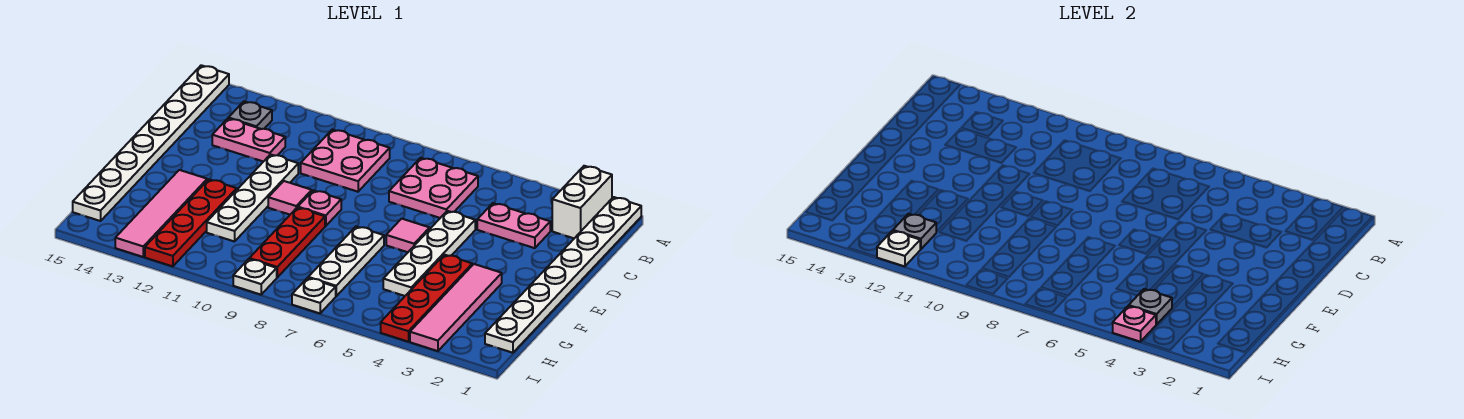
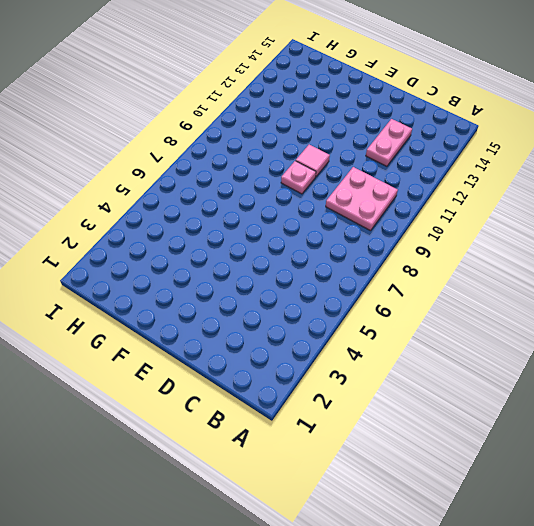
none -> white 1x8 plate [485,197,641,353]
none -> white 1x2 brick [552,166,612,238]
none -> white 1x8 plate [73,65,229,221]

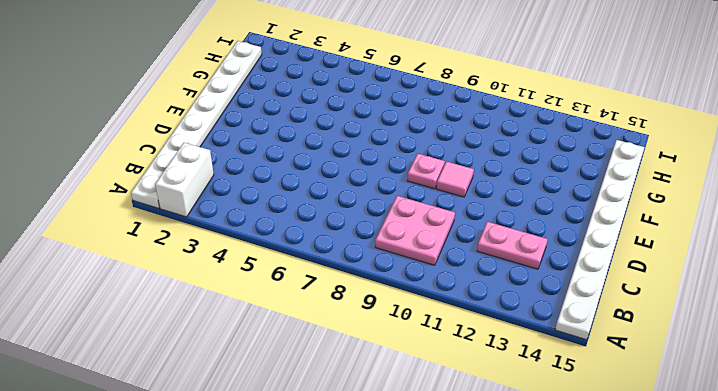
none -> pink 2x2 plate [389,158,478,218]
none -> grey 1x1 plate [228,101,272,129]
none -> pink 1x2 plate [477,203,550,248]

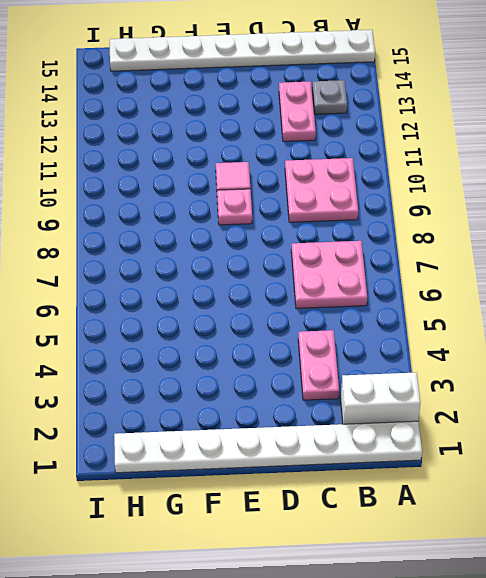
none -> white 1x4 plate [383,211,475,296]
none -> white 1x4 plate [207,154,298,242]
none -> pink 1x1 tile [386,219,430,252]

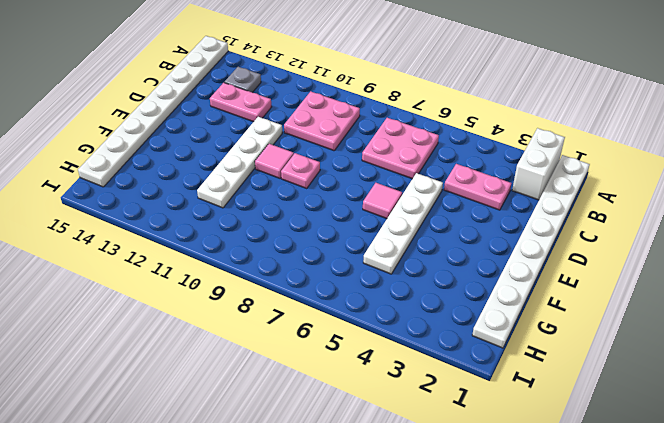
none -> pink 1x4 tile [410,264,502,351]
none -> red 1x4 plate [381,255,472,342]
none -> white 1x3 plate [308,226,384,296]

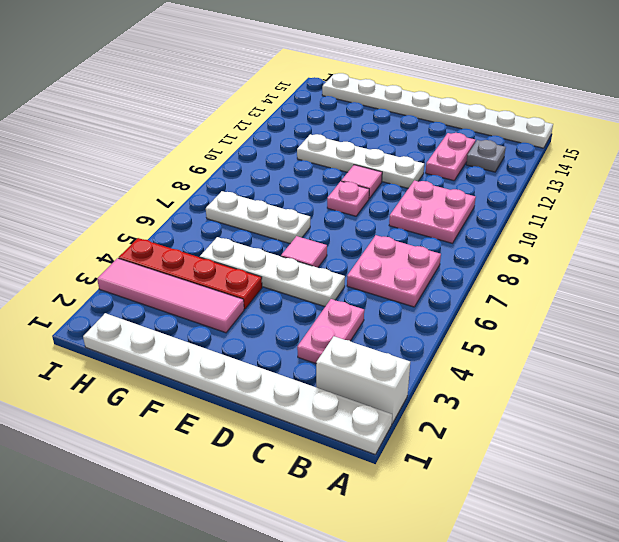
none -> red 1x3 plate [249,207,325,277]
none -> red 1x4 plate [145,179,237,266]
none -> pink 1x4 tile [115,170,207,257]

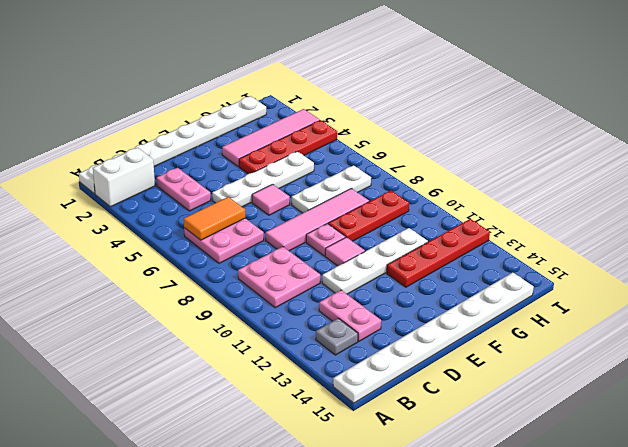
orange 1x2 tile [184,197,245,240] -> none
pink 1x4 tile [266,188,369,251] -> pink 1x4 tile moved to [115,170,207,257]
none -> white 1x1 plate [292,278,336,313]
none -> white 1x1 plate [233,259,277,295]
none -> grey 1x1 plate [1129,289,1172,325]

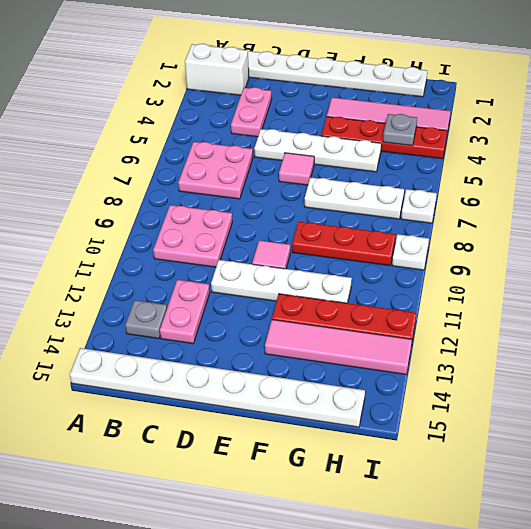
none -> pink 1x1 plate [298,190,341,226]
none -> grey 1x1 plate [893,214,936,249]
none -> pink 1x1 plate [1113,306,1156,342]

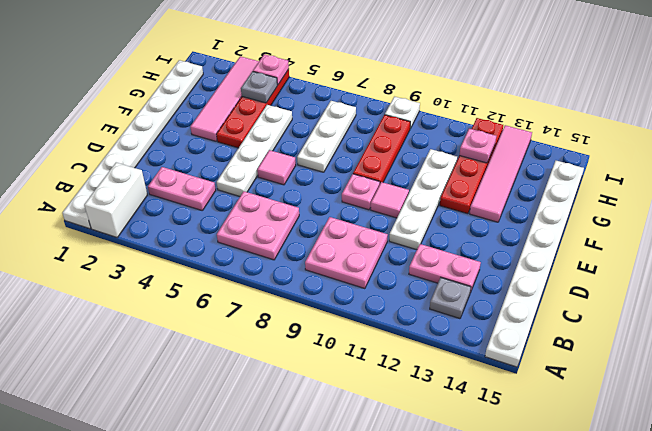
pink 1x1 plate [459,129,496,163] -> grey 1x1 plate [893,214,936,249]
none -> white 1x1 plate [292,278,336,313]
none -> white 1x1 plate [877,231,920,266]

